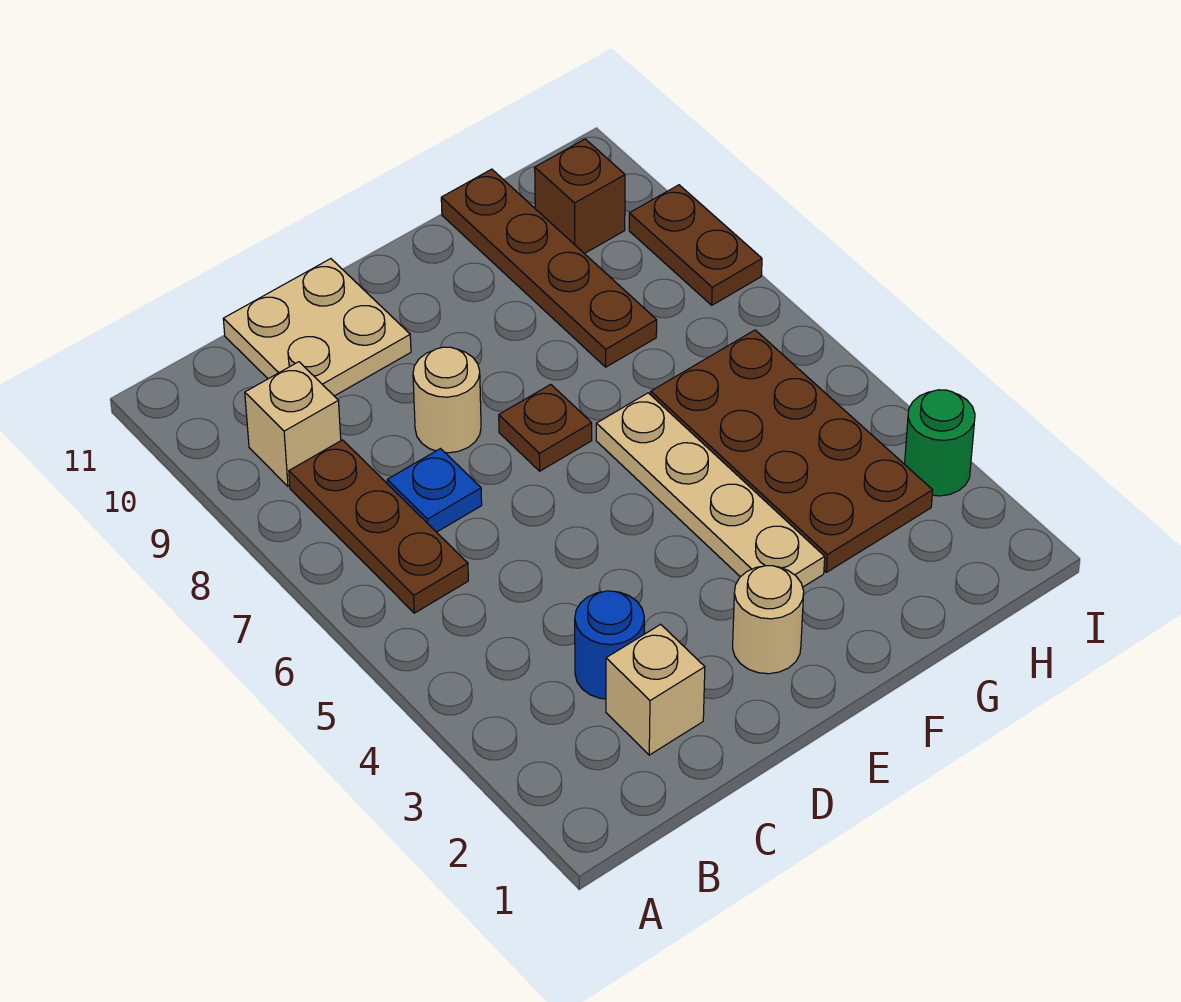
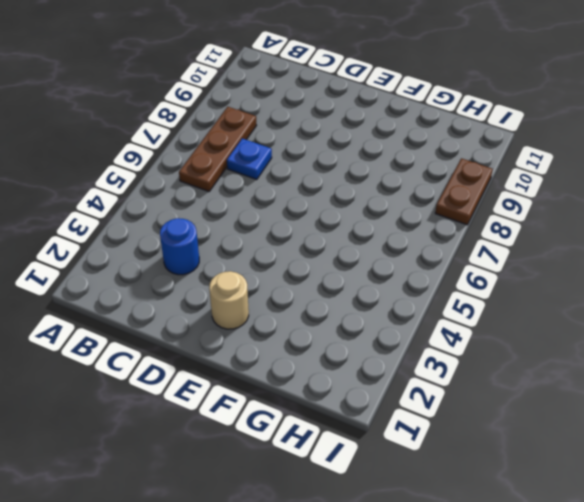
none -> tan 1x1 brick [245,362,341,486]
none -> tan 1x1 brick [606,624,705,755]
none -> tan 2x2 plate [223,259,411,396]

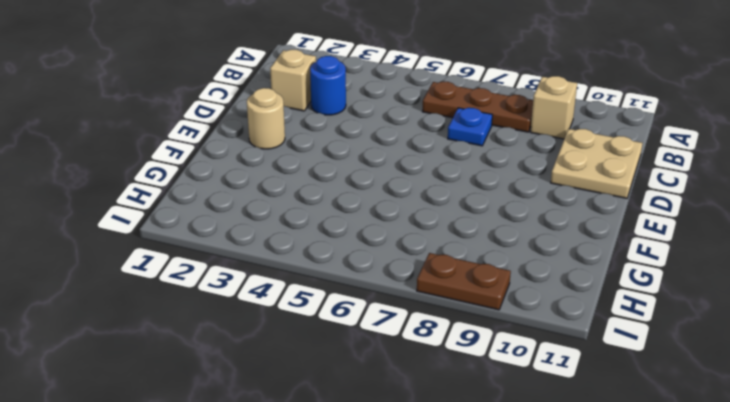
none -> tan 1x1 round brick [413,347,481,453]
none -> brown 1x1 plate [499,385,592,471]
none -> tan 1x4 plate [596,393,825,587]

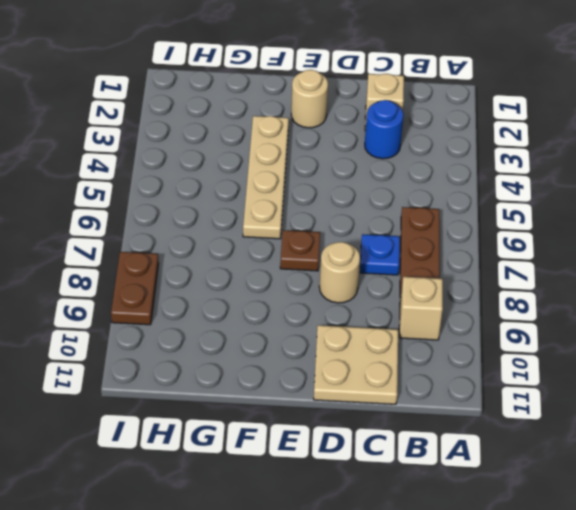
none -> brown 2x4 plate [651,330,933,572]
none -> brown 1x4 plate [441,169,657,367]
none -> brown 1x1 brick [535,139,625,254]

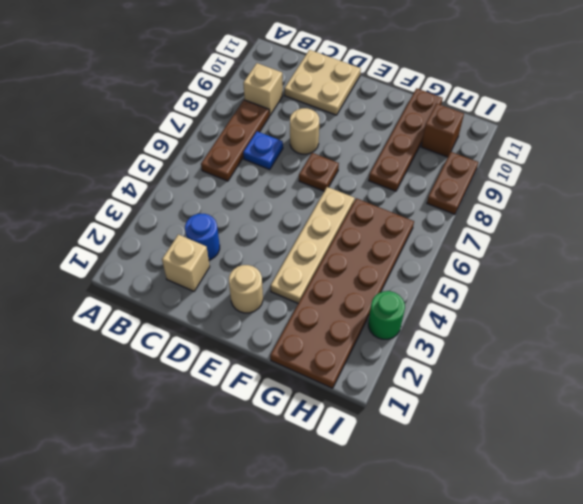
brown 2x6 plate [270,198,414,388] -> brown 2x4 plate [651,330,933,572]

